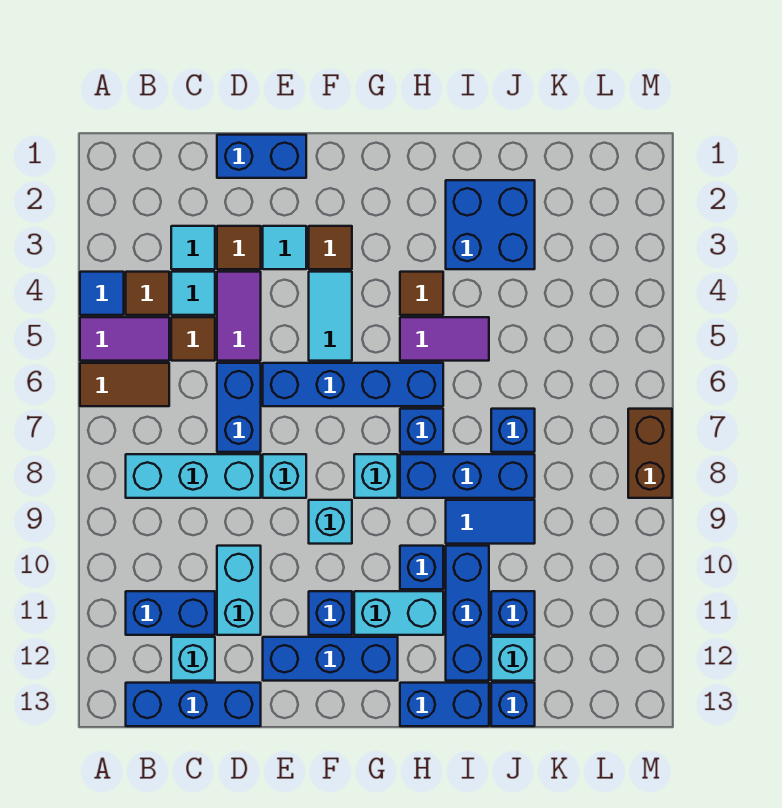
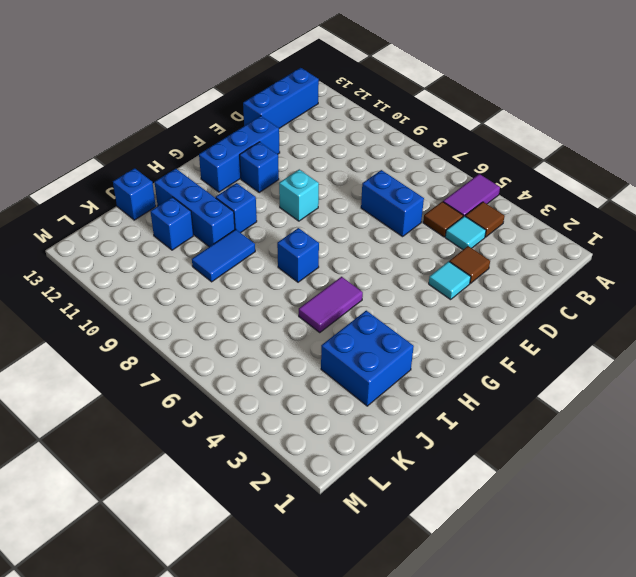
none -> blue 1x1 tile [80,272,124,315]
none -> brown 1x2 tile [80,363,169,406]
none -> cyan 1x3 brick [126,454,261,498]
none -> blue 1x2 brick [126,591,215,635]

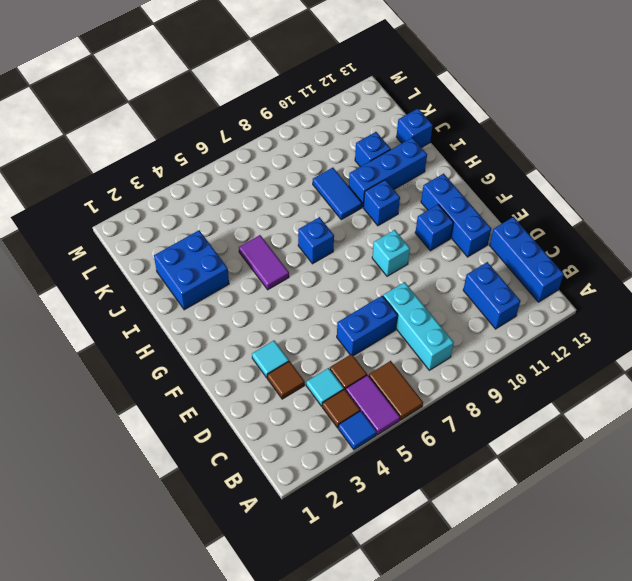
none -> cyan 1x1 tile [171,226,215,269]
none -> cyan 1x1 brick [171,637,215,681]
none -> blue 1x2 brick [217,135,306,178]
none -> purple 1x2 tile [217,272,261,361]

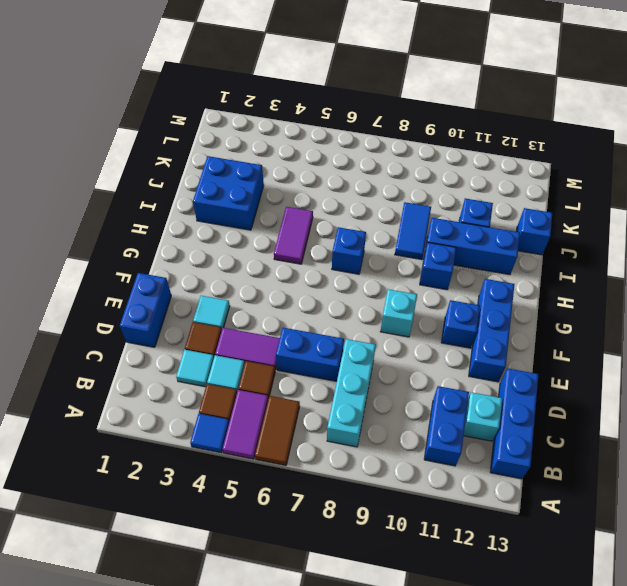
none -> cyan 1x2 brick [217,546,261,635]
none -> blue 1x4 brick [263,363,443,406]
none -> cyan 1x1 brick [263,454,306,498]
none -> brown 1x1 tile [309,226,352,269]

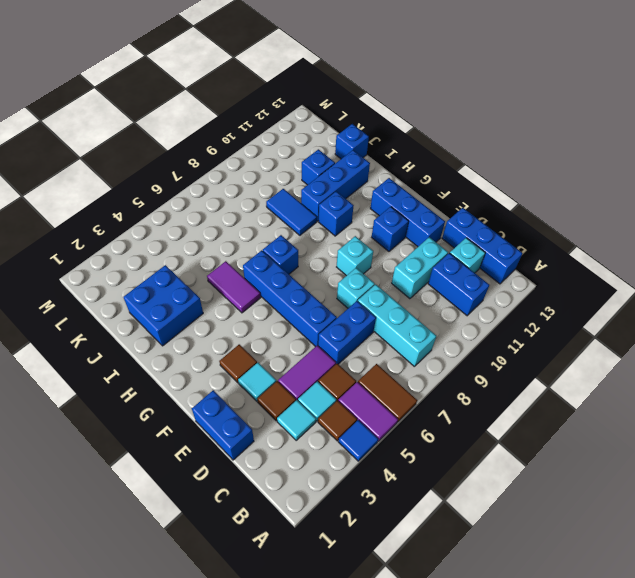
none -> cyan 1x2 tile [309,272,352,361]
none -> cyan 1x1 brick [354,454,398,498]
none -> cyan 1x2 brick [354,591,443,635]
none -> brown 1x1 tile [400,272,443,315]

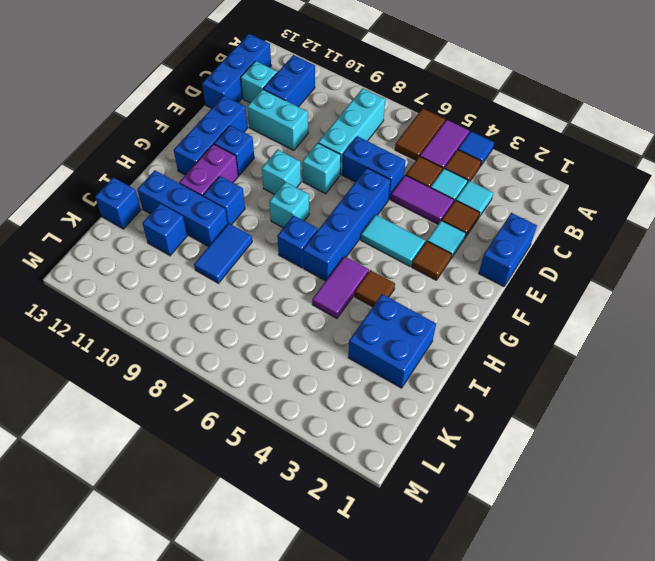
purple 1x2 brick [179,144,238,196] -> cyan 1x2 brick [354,591,443,635]
none -> blue 1x3 brick [400,454,535,498]
none -> blue 1x2 brick [400,683,489,726]
none -> blue 1x1 brick [491,409,535,452]
none -> cyan 1x1 brick [491,637,535,681]

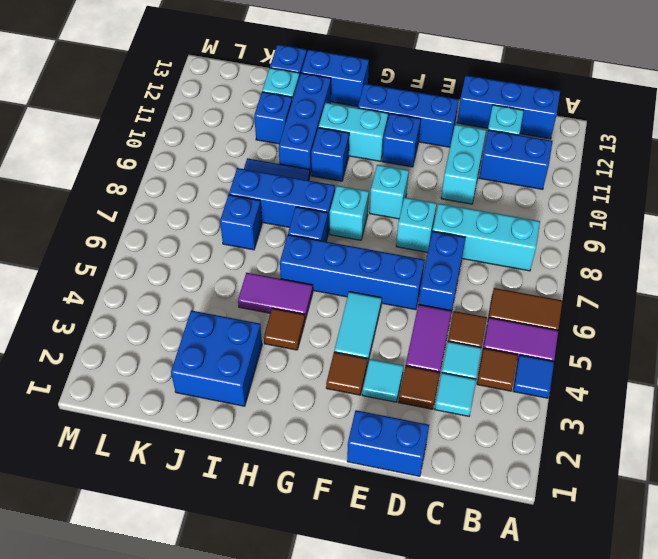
none -> brown 1x2 brick [628,409,672,498]

